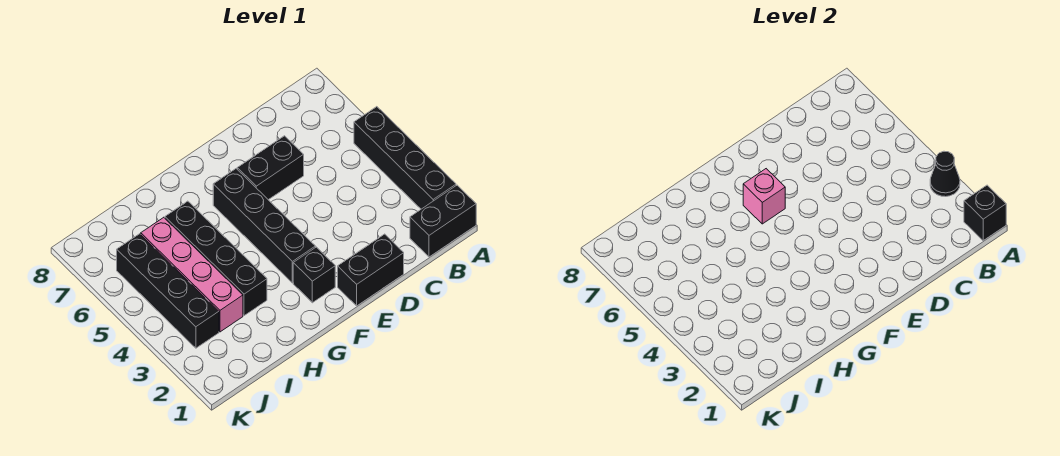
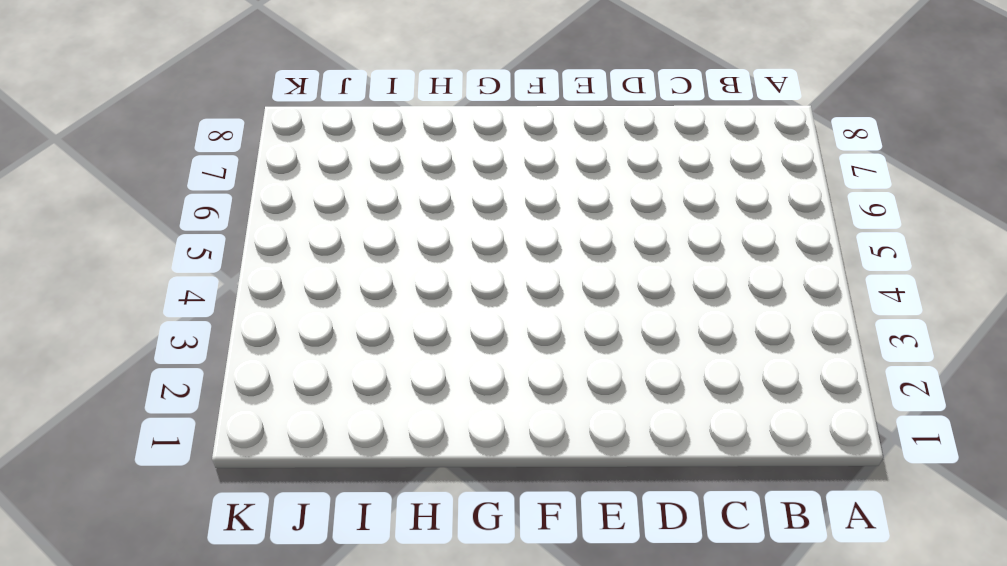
none -> black 1x2 brick [410,185,476,257]
none -> black 1x4 brick [354,107,456,209]
none -> black 1x2 brick [338,234,404,306]

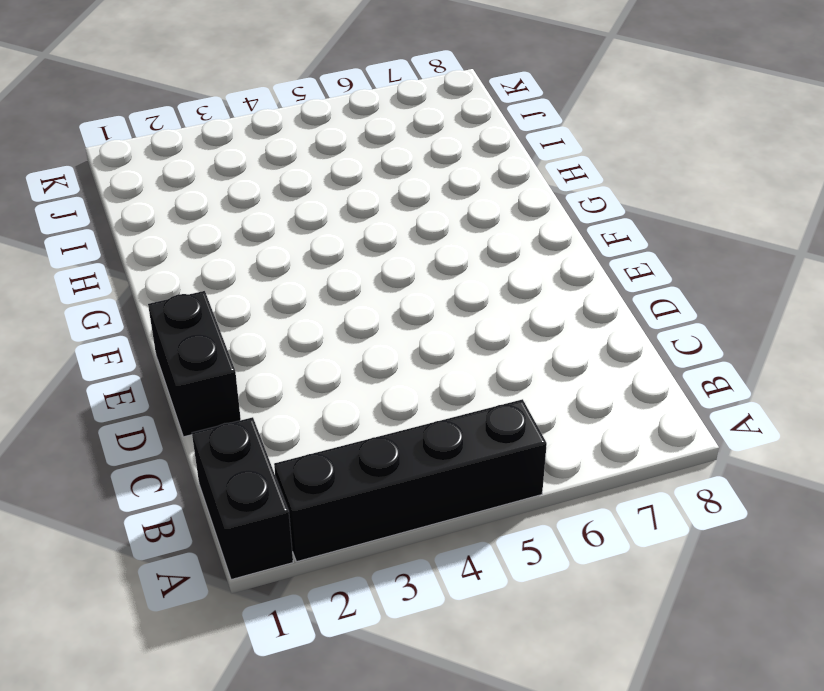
none -> black 1x2 brick [237,136,304,200]
none -> black 1x1 brick [293,247,335,303]
none -> black 1x4 brick [213,169,315,283]

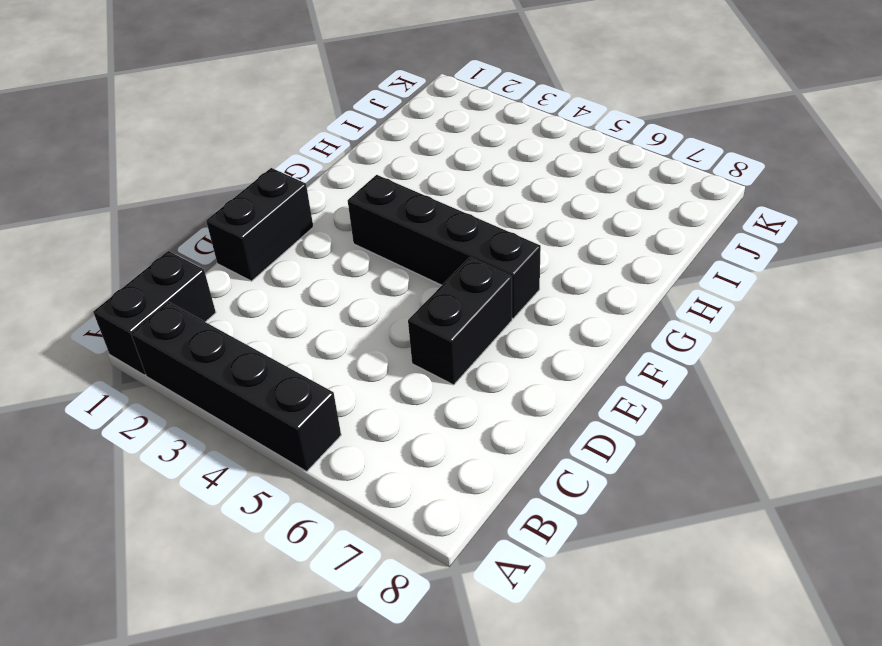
none -> black 1x1 brick [293,247,335,303]
none -> black 1x4 brick [165,201,267,316]
none -> pink 1x4 brick [141,217,243,332]

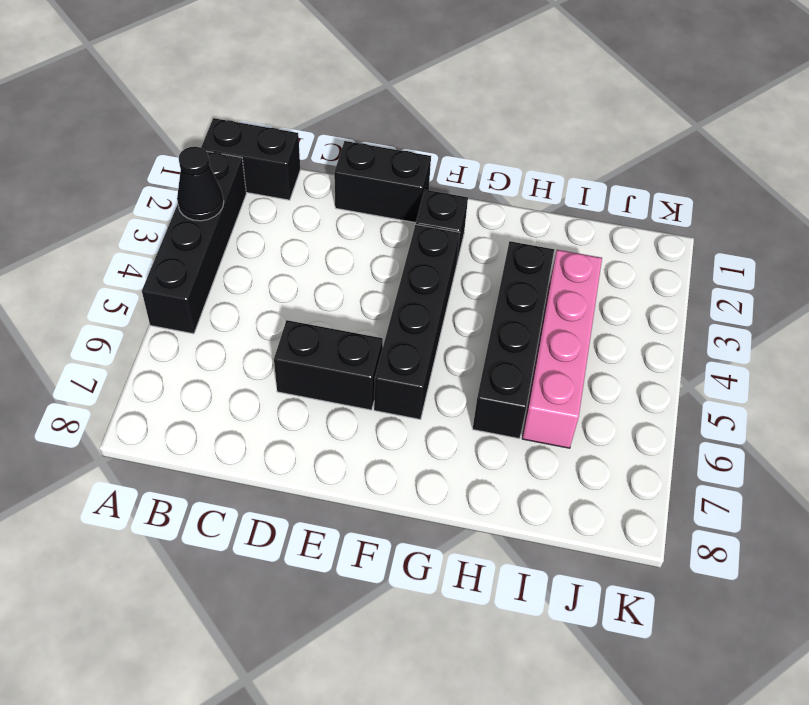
none -> black 1x4 brick [117,234,219,348]
none -> black 1x1 brick [964,185,1006,241]
none -> pink 1x1 brick [743,169,785,224]

